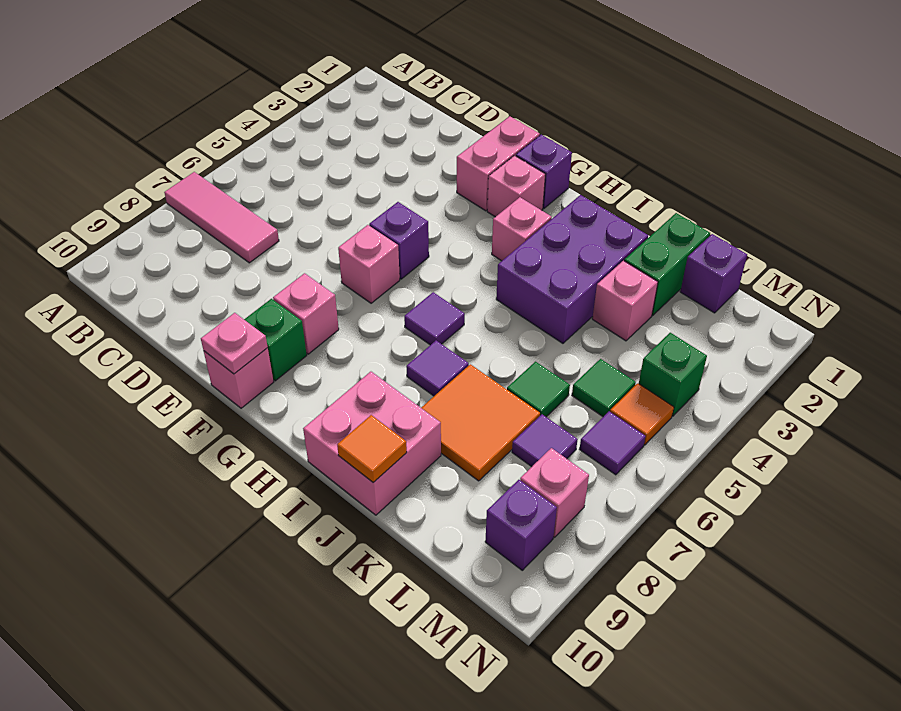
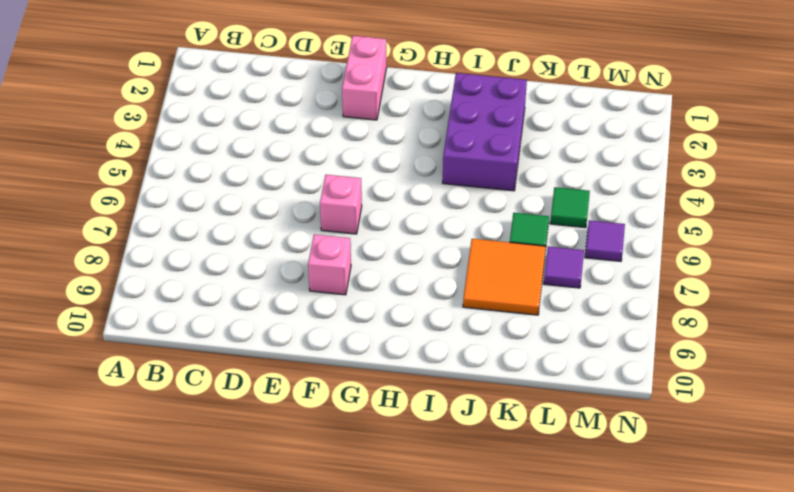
none -> pink 1x3 tile [164,172,279,263]
none -> purple 1x1 brick [369,202,429,279]
none -> green 1x1 brick [244,299,307,381]

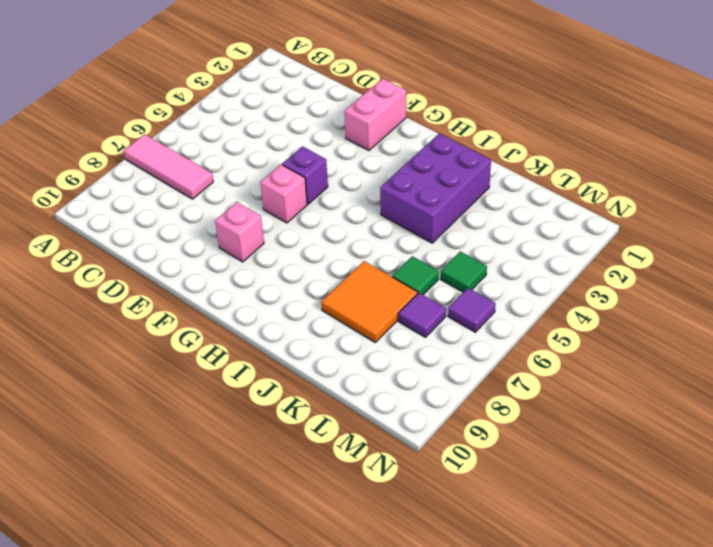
none -> green 1x1 brick [244,299,307,381]
none -> pink 1x1 brick [204,348,274,408]
none -> purple 1x1 brick [516,135,572,209]

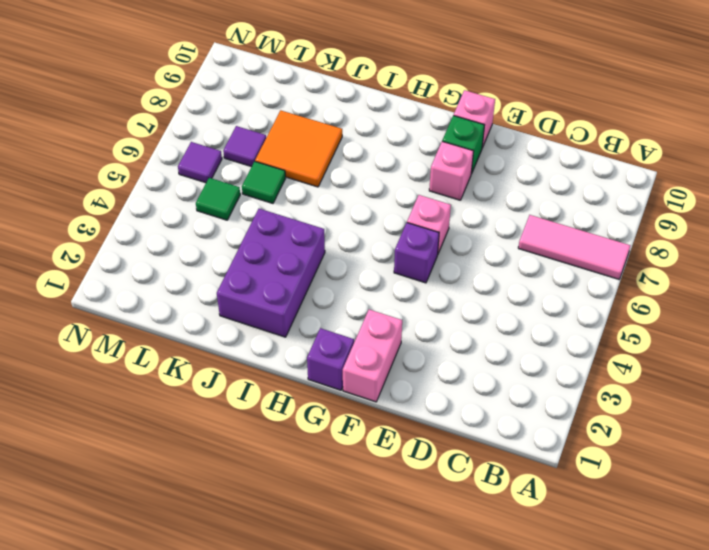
none -> pink 1x1 brick [487,156,545,217]
none -> pink 1x1 brick [492,197,552,261]
none -> purple 1x1 tile [404,292,465,345]

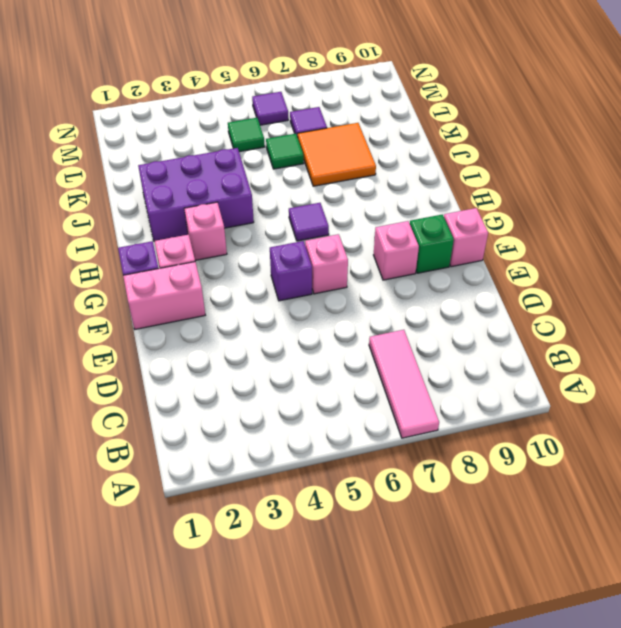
none -> purple 1x1 tile [406,341,469,396]
none -> pink 2x2 brick [303,372,441,515]
none -> green 1x2 brick [624,213,710,315]

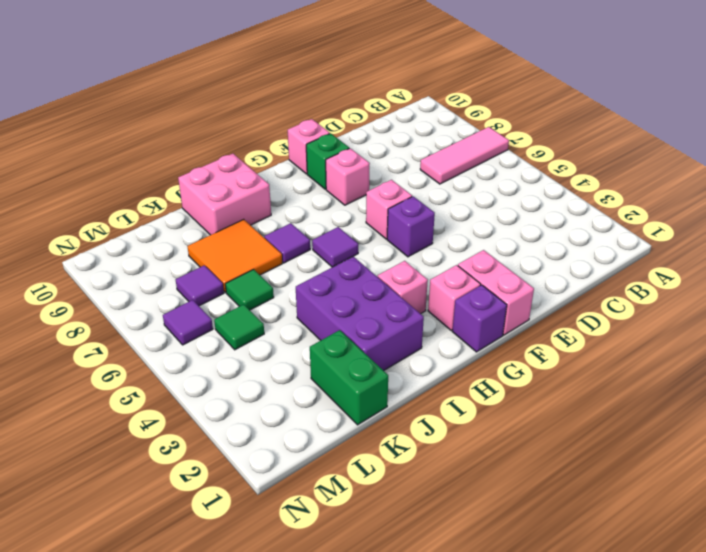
none -> pink 1x1 brick [592,261,658,341]
none -> purple 1x1 brick [680,234,747,313]
none -> green 1x1 brick [639,333,707,416]

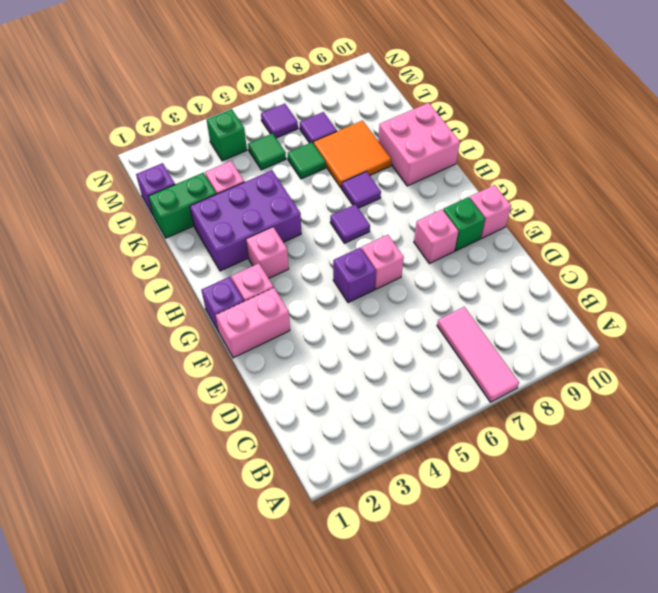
none -> orange 1x1 tile [610,383,674,445]
none -> pink 1x1 brick [520,448,589,537]
none -> purple 1x1 brick [485,480,557,570]

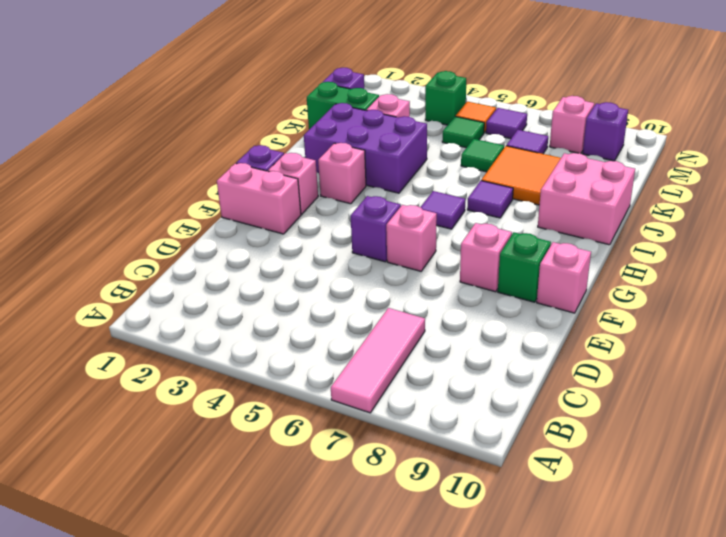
none -> pink 1x1 plate [201,313,268,374]
none -> orange 1x1 tile [337,415,407,482]

